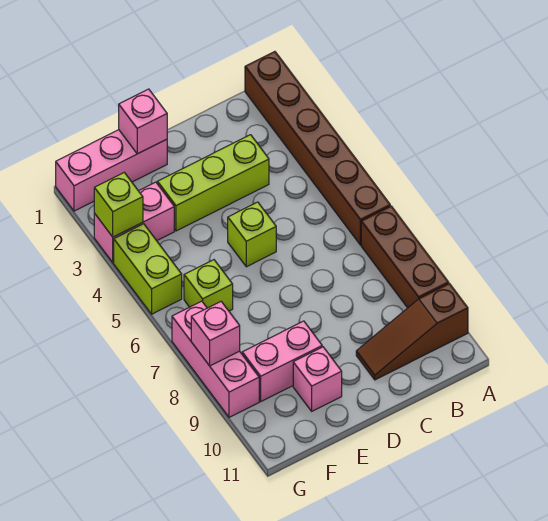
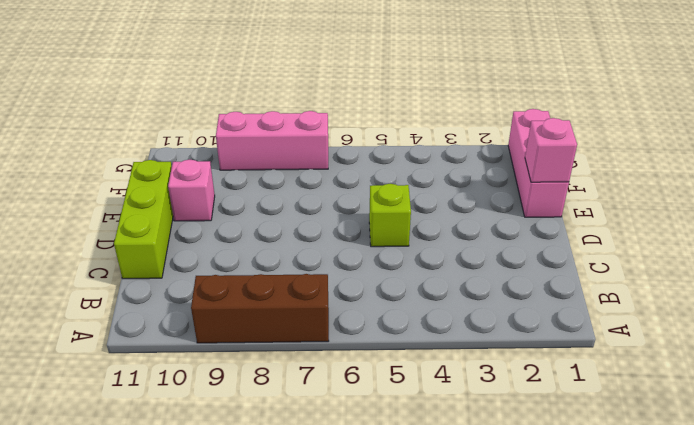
lime 1x3 brick [114,160,173,279] -> lime 1x3 brick moved to [157,135,269,231]
none -> brown 1x6 brick [245,52,390,245]
none -> brown 1x3 slope [356,284,468,380]
none -> pink 1x2 brick [242,321,322,401]

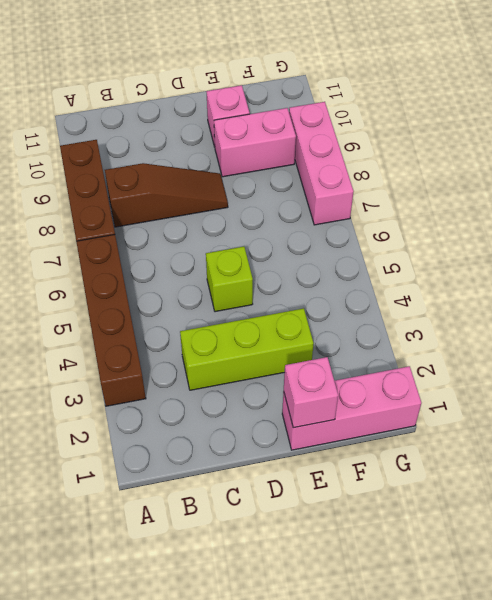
brown 1x4 brick [76,235,146,406] -> brown 1x6 brick [245,52,390,245]
brown 1x3 slope [105,163,228,227] -> brown 1x3 slope moved to [356,284,468,380]
none -> pink 1x2 brick [94,182,174,263]
none -> lime 1x1 brick [184,260,233,311]
none -> lime 1x2 brick [114,224,182,314]

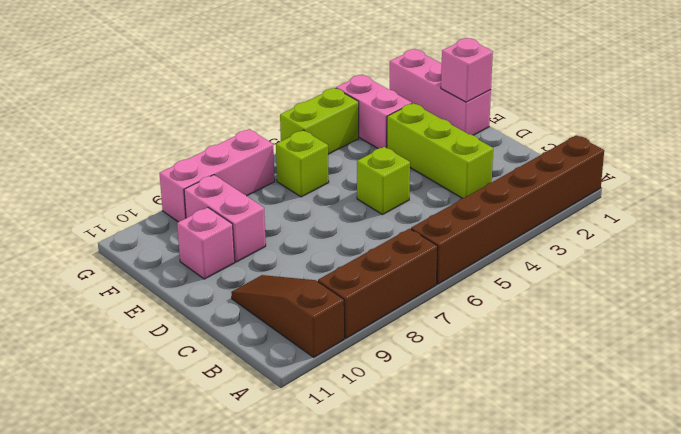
none -> lime 1x1 brick [94,172,143,237]
none -> pink 1x1 brick [191,302,240,366]

